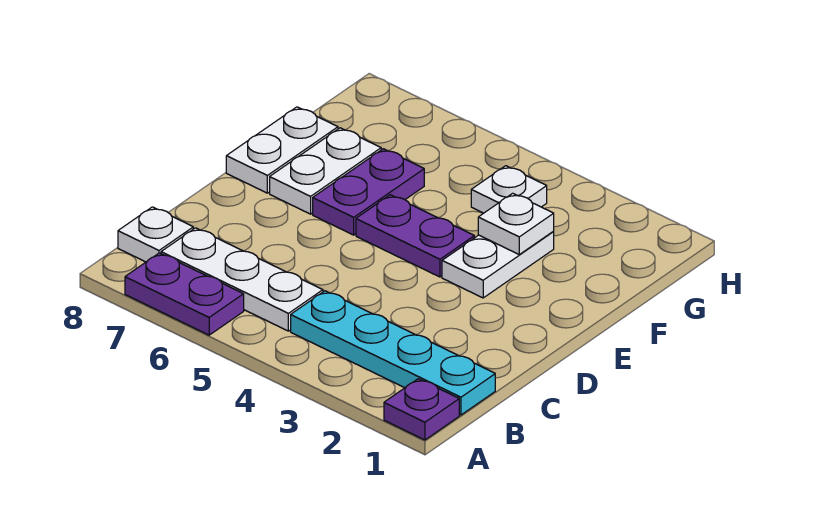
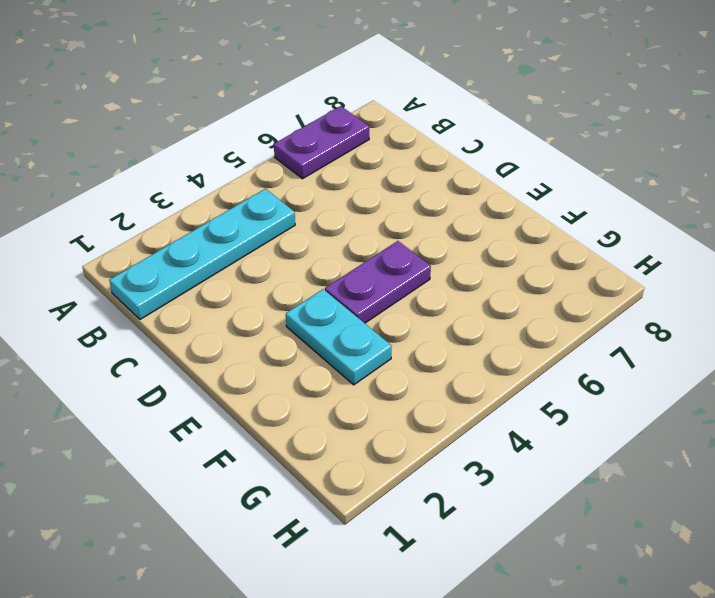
cyan 1x2 plate [286,289,392,385] -> white 1x2 plate [442,232,554,298]
none -> purple 1x1 plate [384,379,459,440]
none -> white 1x3 plate [161,228,323,331]
none -> white 1x1 plate [118,207,193,262]

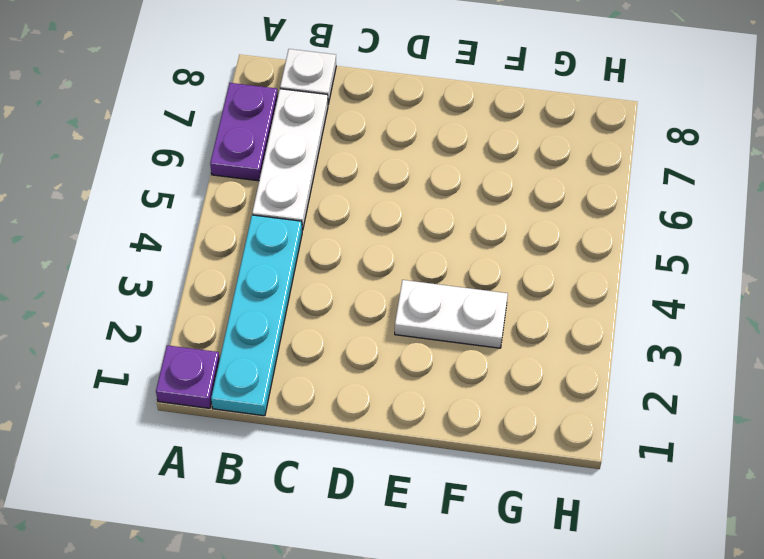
none -> purple 1x2 plate [356,195,474,277]
none -> purple 1x2 plate [313,149,424,235]
none -> white 1x2 plate [270,128,381,214]

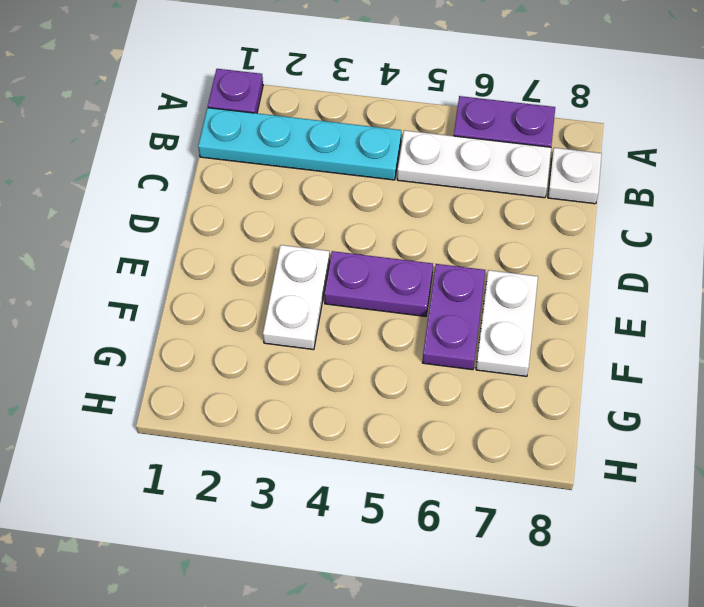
none -> white 1x2 plate [226,107,338,193]
none -> white 1x1 plate [471,166,547,213]
none -> white 1x1 plate [478,193,554,254]

